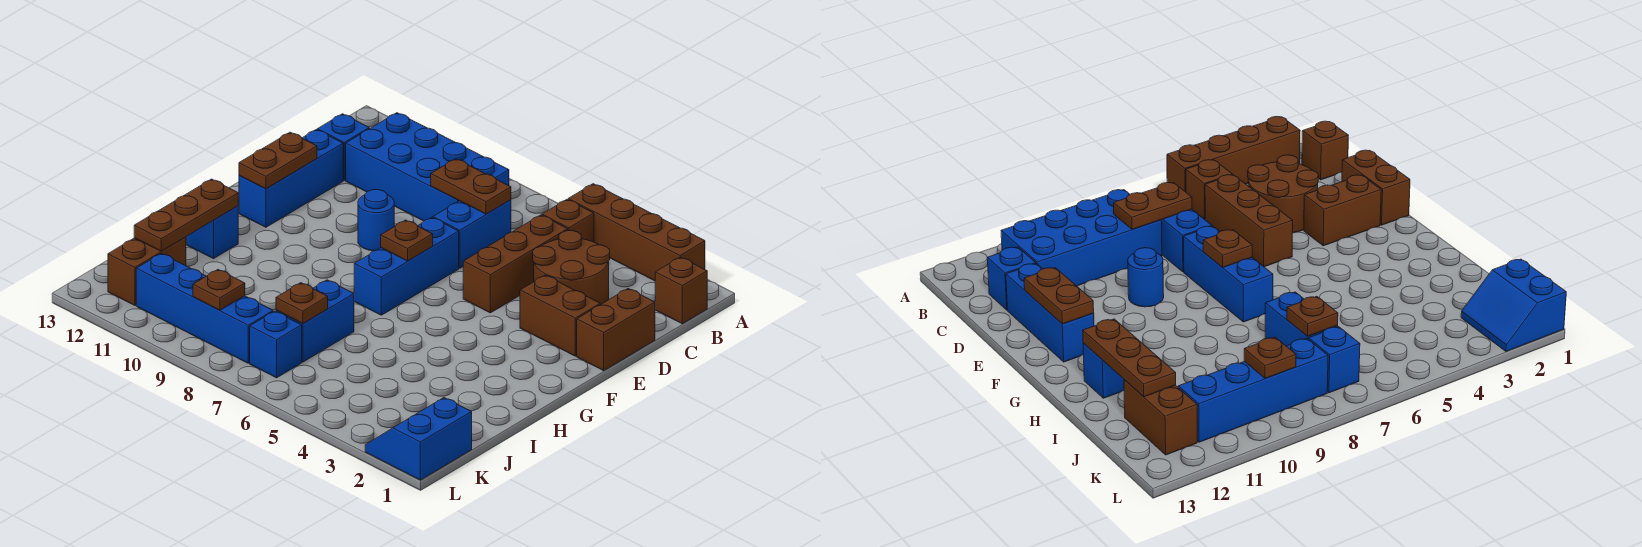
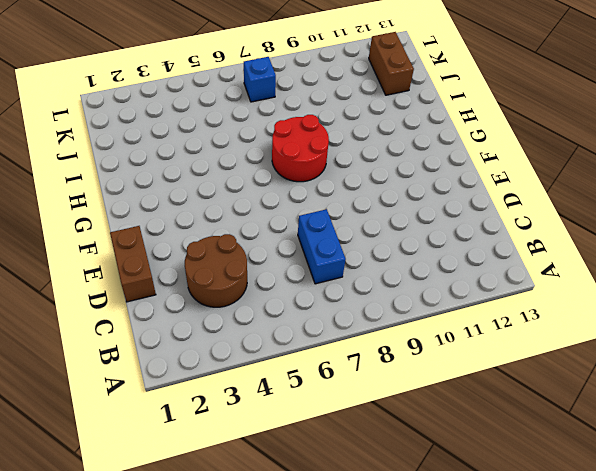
red 2x2 round brick [272,115,329,182] -> blue 1x3 brick [354,217,459,315]
none -> brown 1x4 brick [568,184,705,281]
none -> brown 1x1 brick [655,257,707,324]
none -> brown 1x1 brick [542,200,594,242]

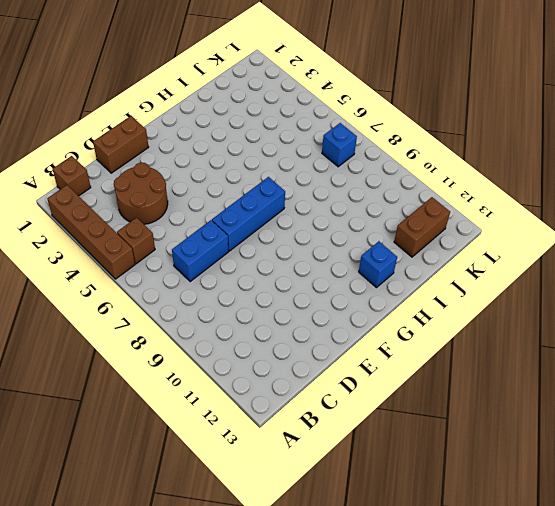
none -> blue 2x4 brick [346,113,509,221]
none -> brown 1x3 brick [463,215,568,313]
none -> blue 1x1 brick [317,114,369,180]

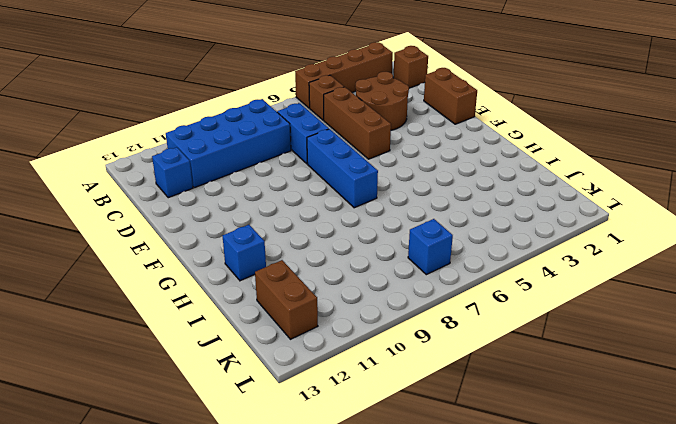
none -> blue 1x3 brick [239,130,343,227]
none -> brown 1x2 brick [520,275,600,356]
none -> blue 1x1 round brick [358,190,394,251]

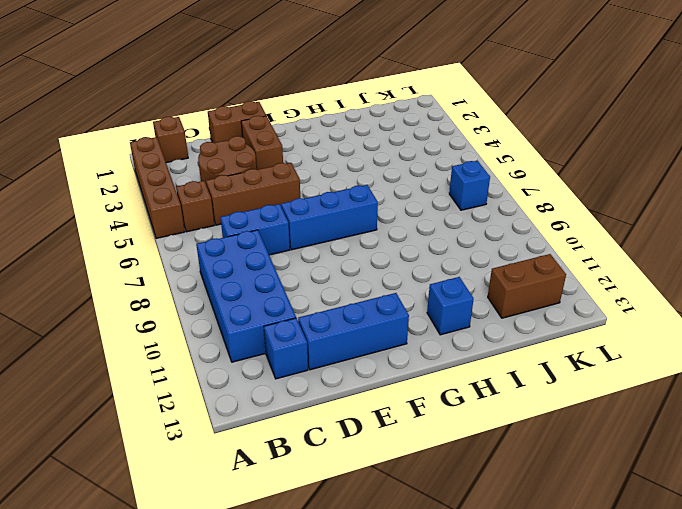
none -> blue 1x1 round brick [358,190,394,251]
none -> blue 1x2 brick [276,280,354,362]
none -> blue 2x2 slope [365,398,472,480]

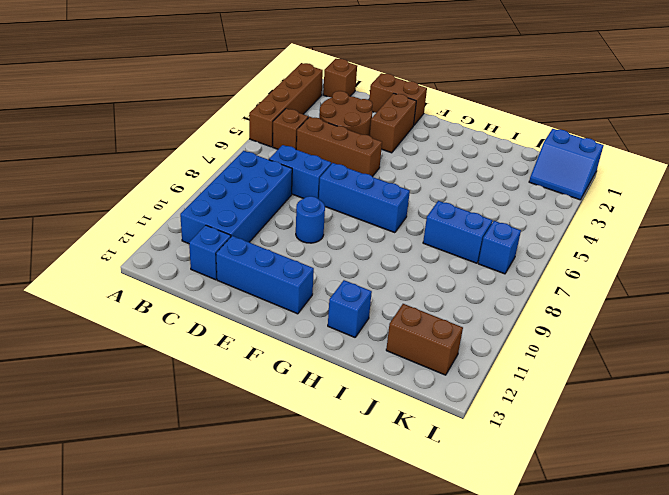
none -> blue 1x4 brick [136,253,273,363]
none -> brown 1x2 plate [431,159,511,214]
none -> brown 1x2 plate [239,132,317,189]

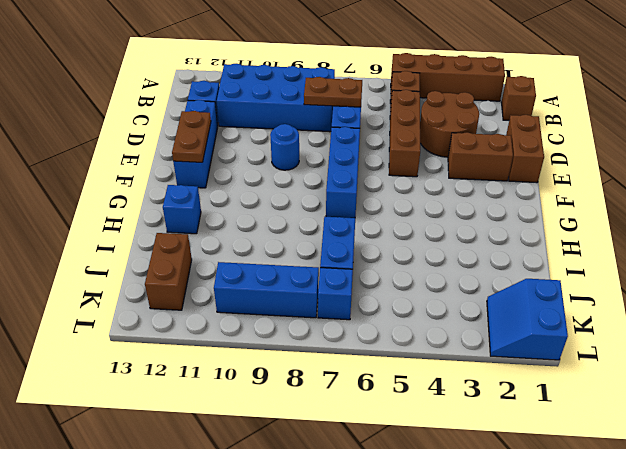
blue 1x3 brick [214,262,319,318] -> blue 1x4 brick [136,253,273,363]
none -> brown 1x1 plate [381,220,433,261]
none -> brown 1x3 plate [134,179,238,251]
none -> brown 1x1 plate [276,283,328,324]

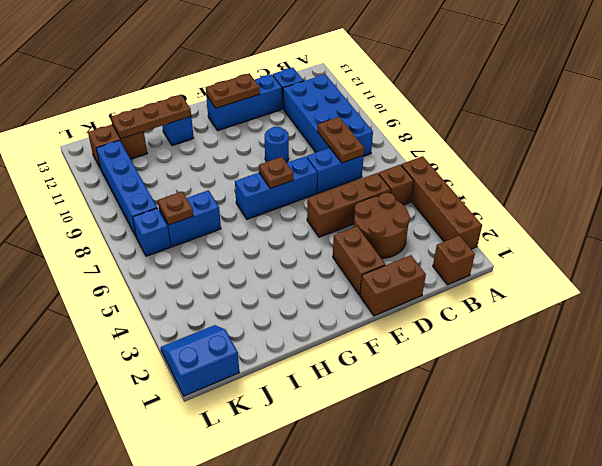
none -> brown 1x1 plate [193,270,245,310]

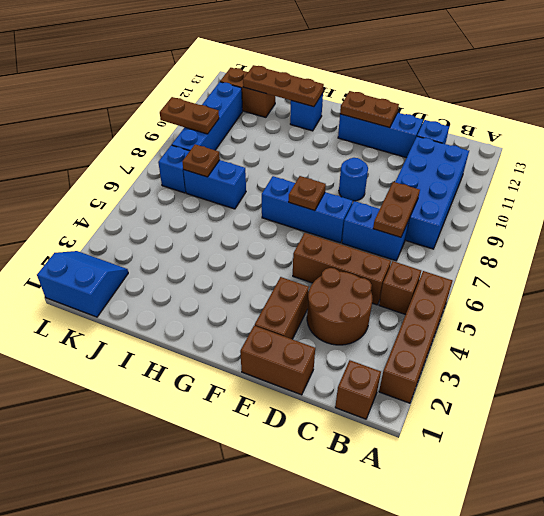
brown 1x2 plate [160,97,219,134] -> brown 1x1 plate [193,270,245,310]

